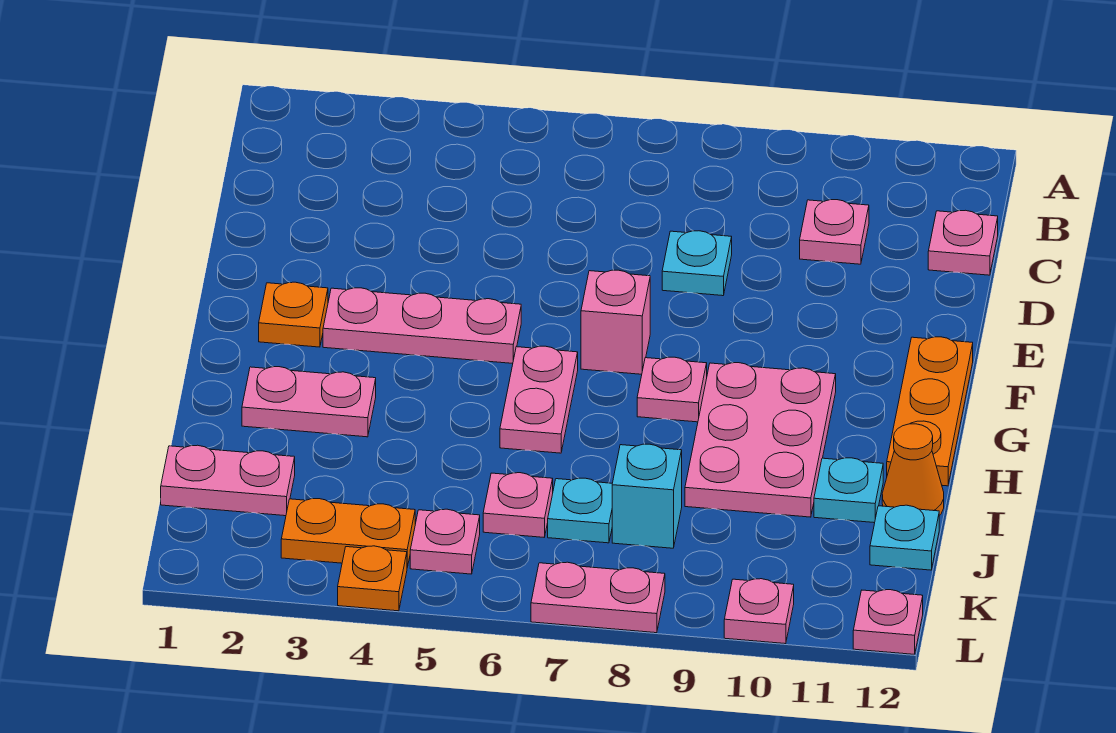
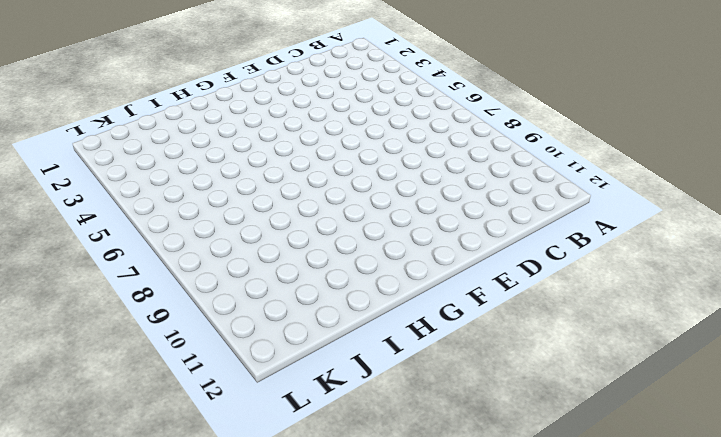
none -> pink 1x1 plate [800,200,869,264]
none -> pink 1x1 plate [928,210,998,275]
none -> cyan 1x1 plate [662,231,732,296]

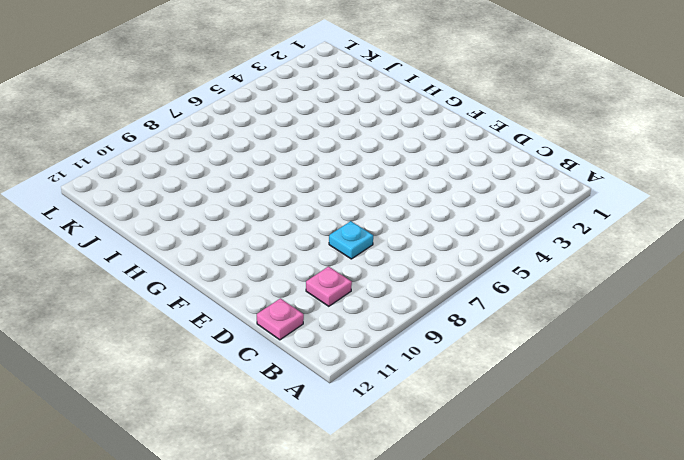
none -> orange 1x1 plate [259,282,328,347]
none -> pink 1x3 plate [323,288,521,363]
none -> pink 1x1 brick [581,270,650,374]

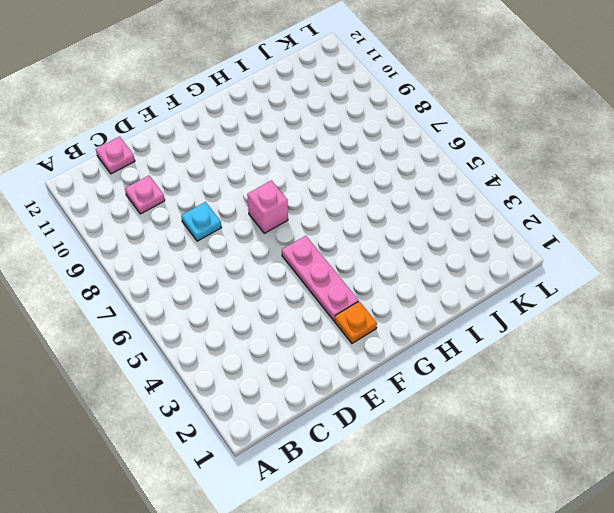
none -> orange 1x3 plate [887,337,973,486]
none -> pink 1x2 plate [500,346,578,453]
none -> pink 1x1 plate [637,357,707,422]

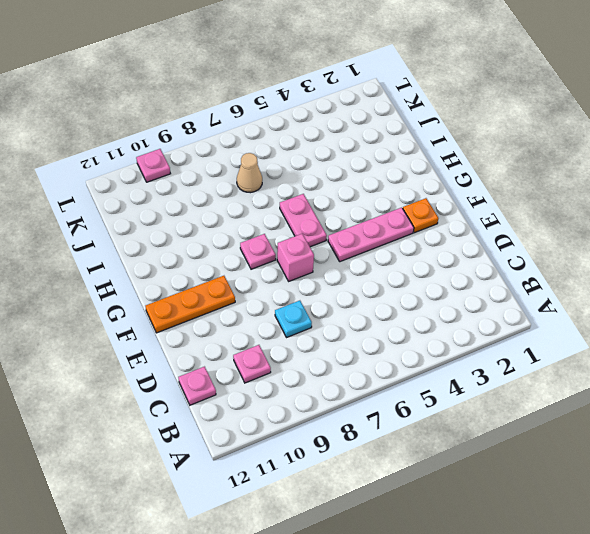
orange 1x3 plate [146,276,235,333] -> orange 1x3 plate turned to [887,337,973,486]
tan 1x1 cone [237,153,262,193] -> cyan 1x1 plate [548,478,612,543]
none -> pink 2x3 plate [685,363,836,517]
none -> pink 1x2 plate [242,367,376,437]
none -> cyan 1x1 plate [814,458,883,523]

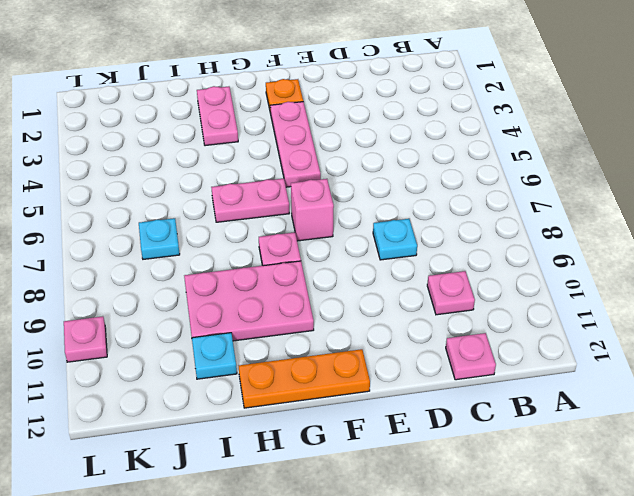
none -> orange 1x1 cone [882,424,944,516]
none -> pink 1x2 plate [161,445,295,516]
none -> pink 1x1 plate [483,473,553,537]

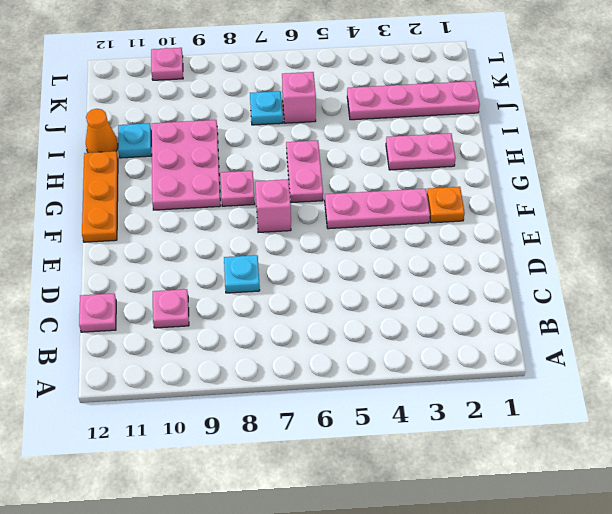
pink 1x4 plate [347,81,480,120] -> pink 1x2 plate [161,445,295,516]
pink 1x1 brick [282,72,316,123] -> pink 1x1 plate [483,473,553,537]
none -> cyan 1x1 brick [612,444,682,548]
none -> cyan 1x1 plate [870,505,939,570]
none -> orange 1x2 plate [281,499,415,567]

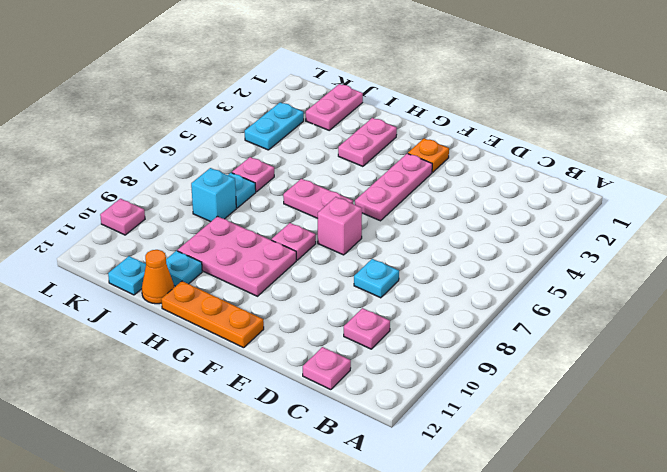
cyan 1x2 plate [245,102,304,150] -> orange 1x2 plate [281,499,415,567]
none -> pink 1x1 plate [410,509,480,574]
none -> orange 1x1 plate [338,546,407,611]
none -> pink 1x2 plate [531,562,665,633]

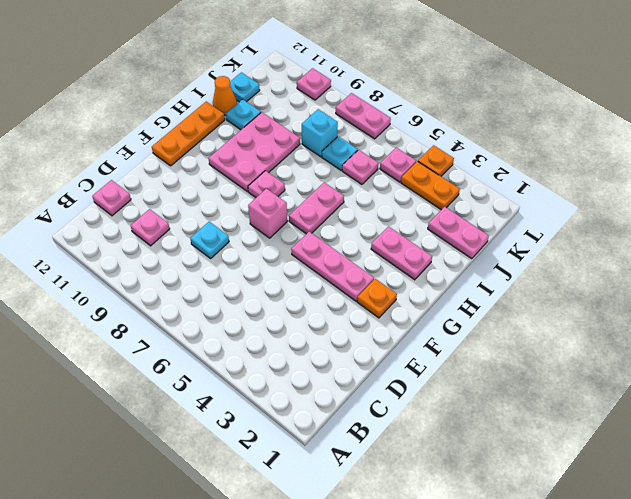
none -> pink 1x1 plate [853,590,923,654]

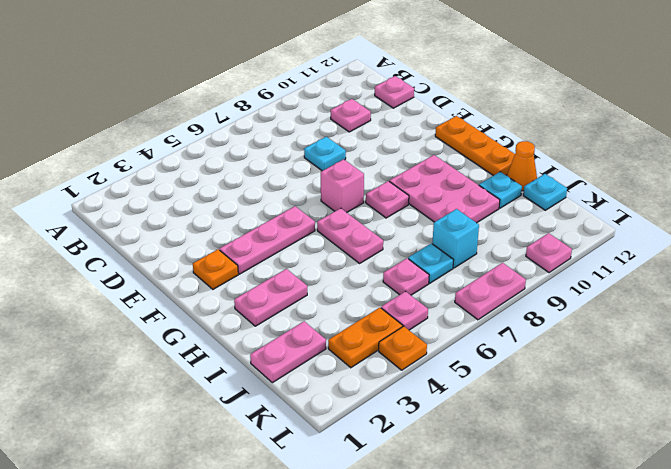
none -> pink 1x1 plate [853,590,923,654]

